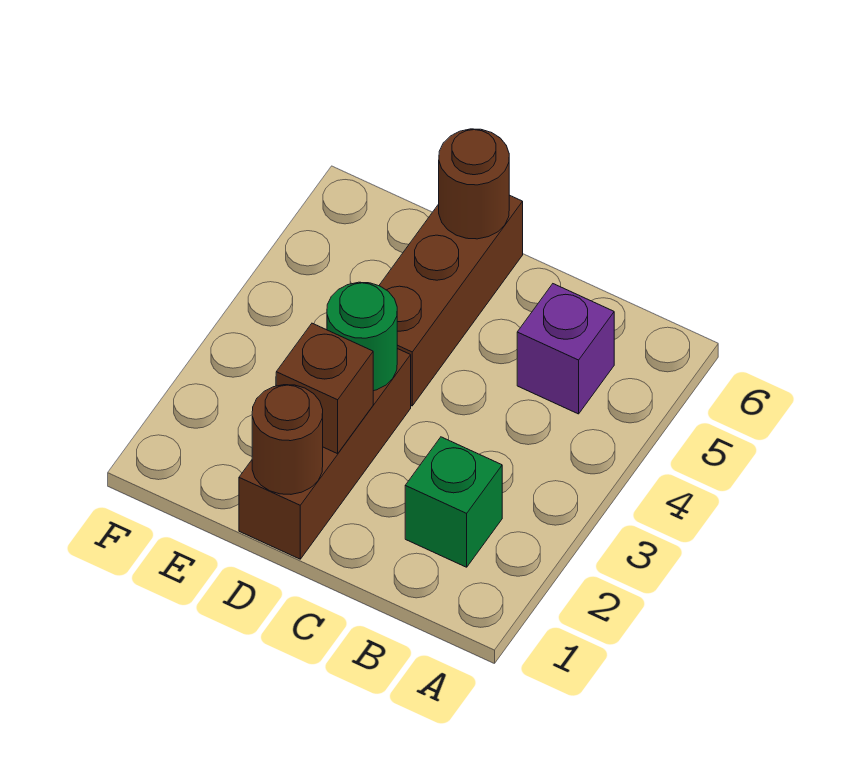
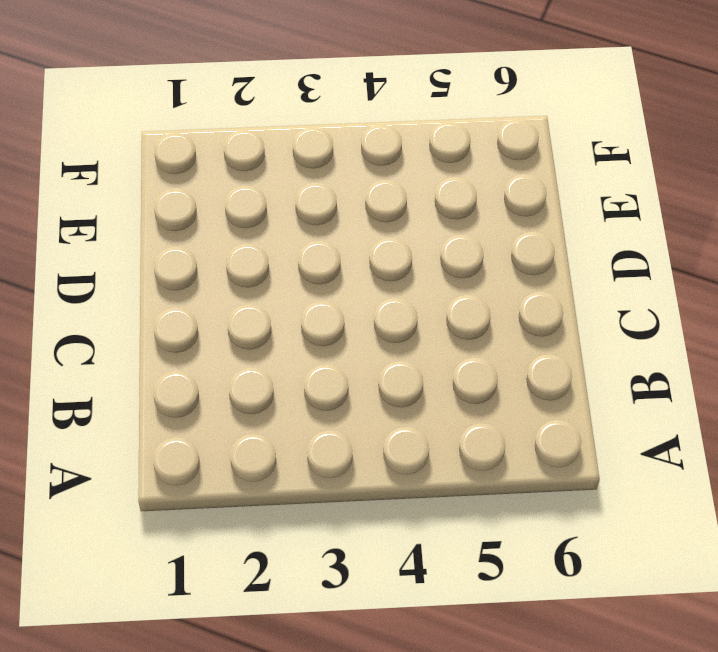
none -> green 1x1 brick [405,437,502,567]
none -> purple 1x1 brick [517,284,614,414]

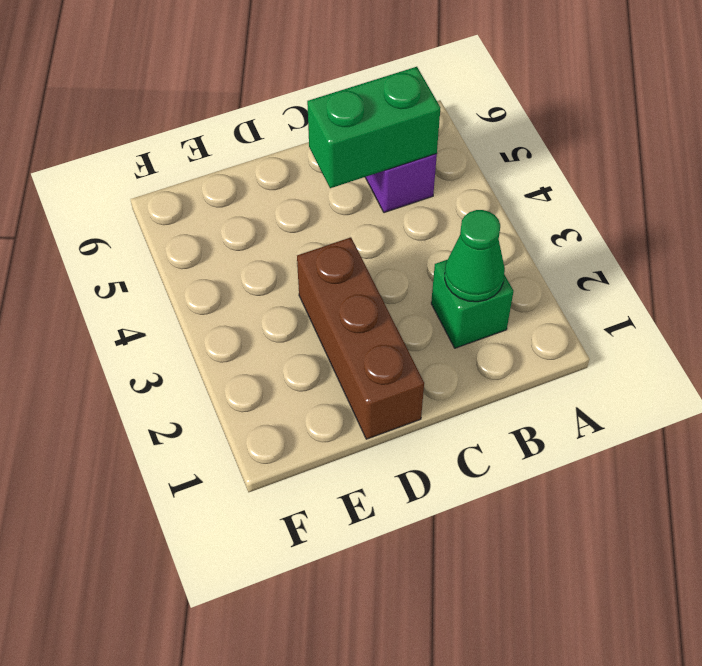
green 1x1 cone [445,210,505,302] -> none
green 1x2 brick [307,67,440,188] -> none
none -> brown 1x3 brick [379,195,523,406]
none -> brown 1x1 round brick [252,385,323,494]

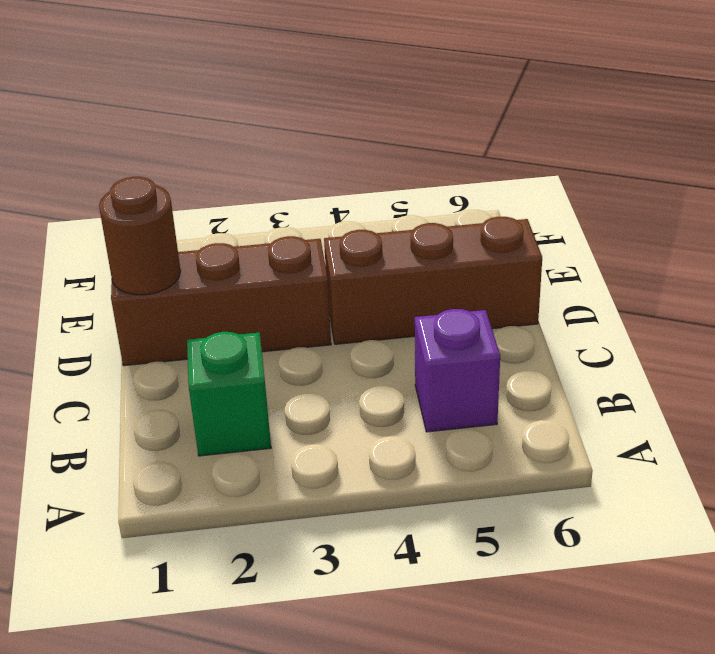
none -> brown 1x1 brick [276,323,373,454]
none -> green 1x1 round brick [327,282,397,391]

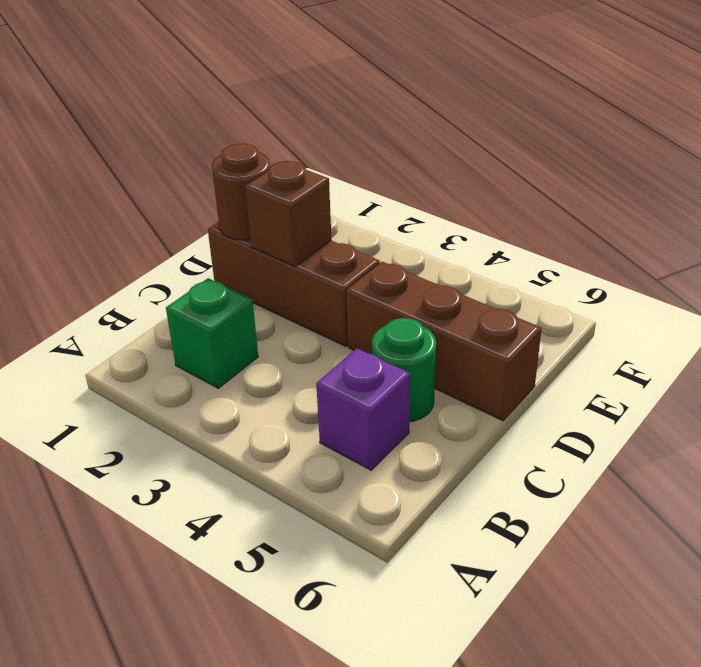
green 1x1 round brick [372,318,436,422] -> green 1x1 round brick moved to [327,282,397,391]
none -> brown 1x1 round brick [439,129,509,239]

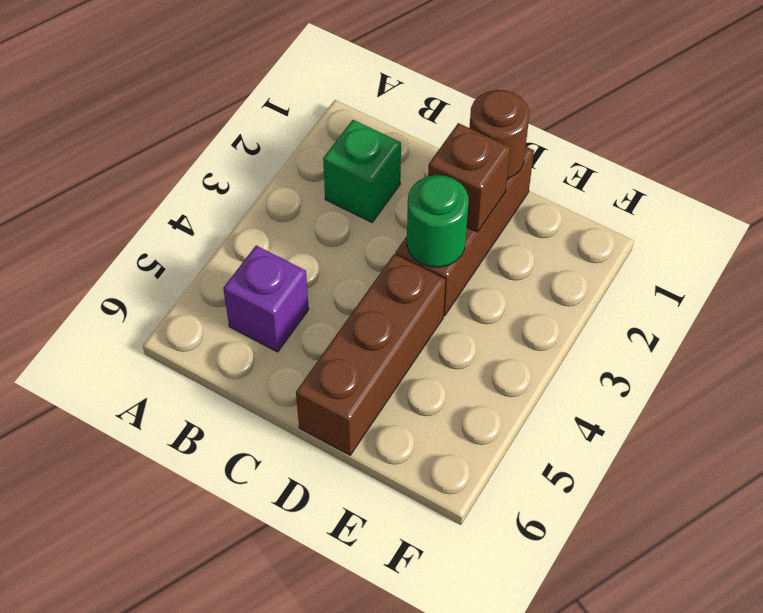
none -> brown 1x1 round brick [439,129,509,239]

